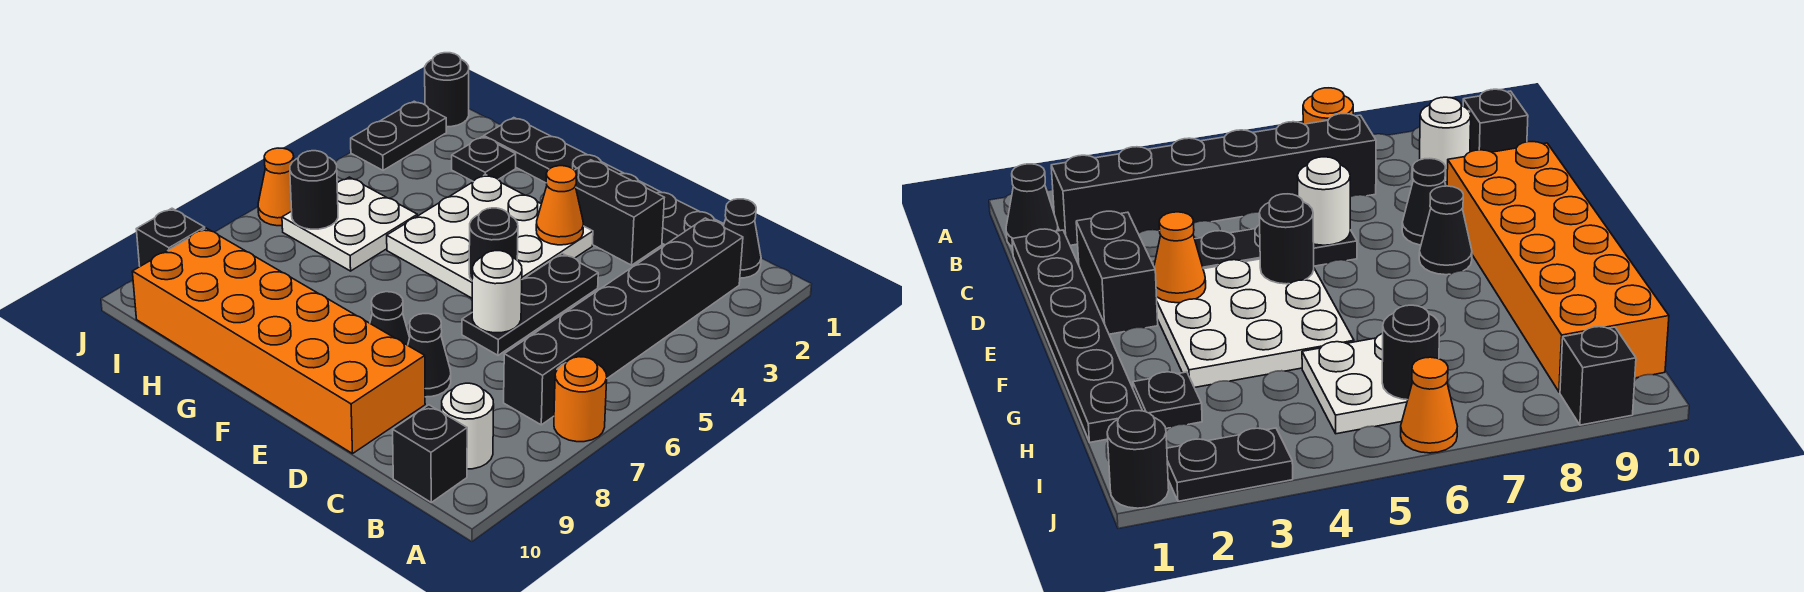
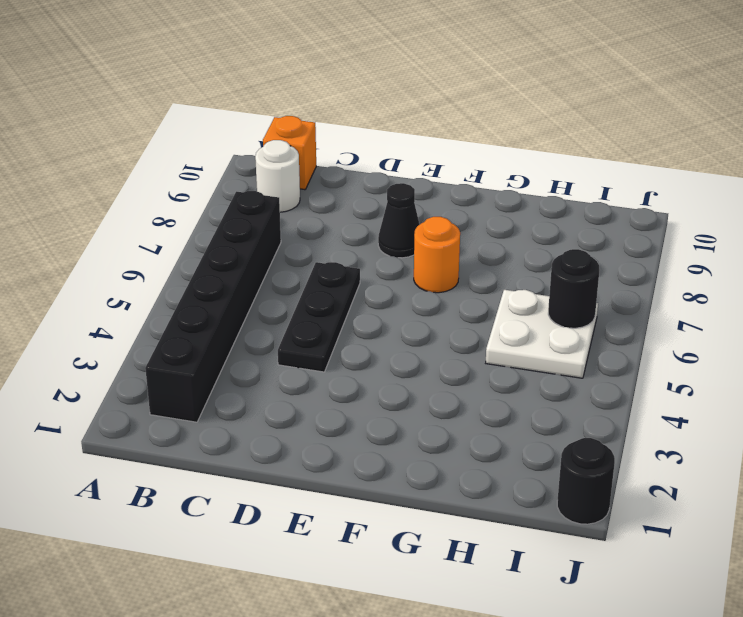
orange 1x1 brick [263,116,316,190] -> black 1x1 brick [393,405,467,502]
orange 1x1 round brick [414,217,460,293] -> orange 1x1 round brick moved to [554,357,607,442]
none -> black 1x1 cone [723,199,761,278]
none -> black 1x6 plate [484,118,724,245]
none -> black 1x2 brick [575,160,664,265]

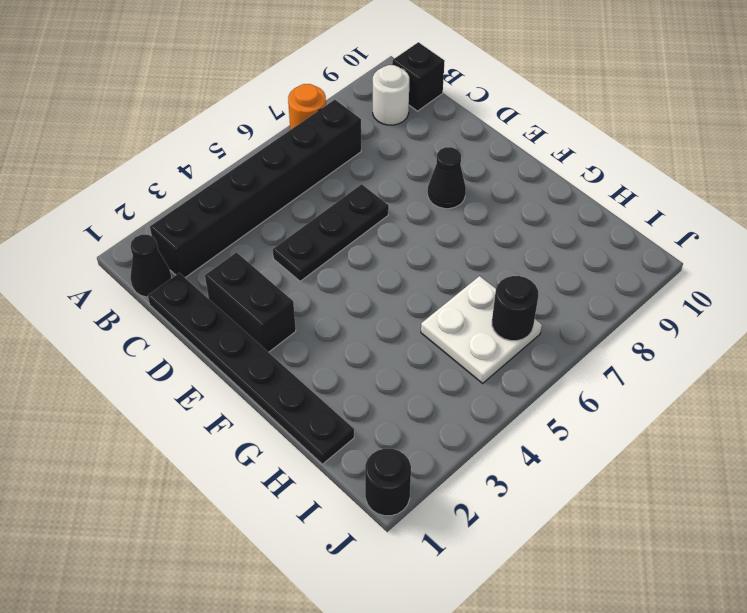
none -> black 1x1 cone [408,314,451,397]
none -> orange 2x6 brick [132,228,425,454]
none -> white 3x3 plate [387,174,593,298]

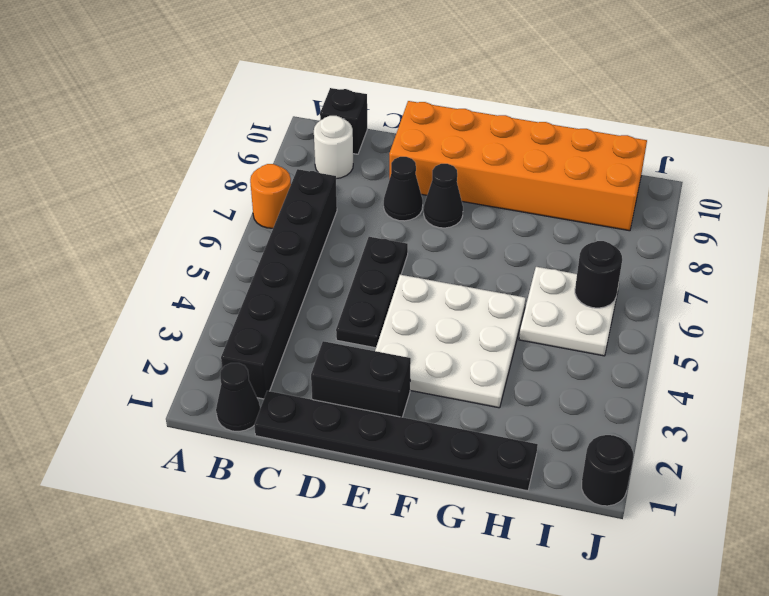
none -> black 1x1 plate [452,137,516,181]
none -> black 1x2 plate [351,101,446,170]
none -> orange 1x1 cone [258,148,294,226]

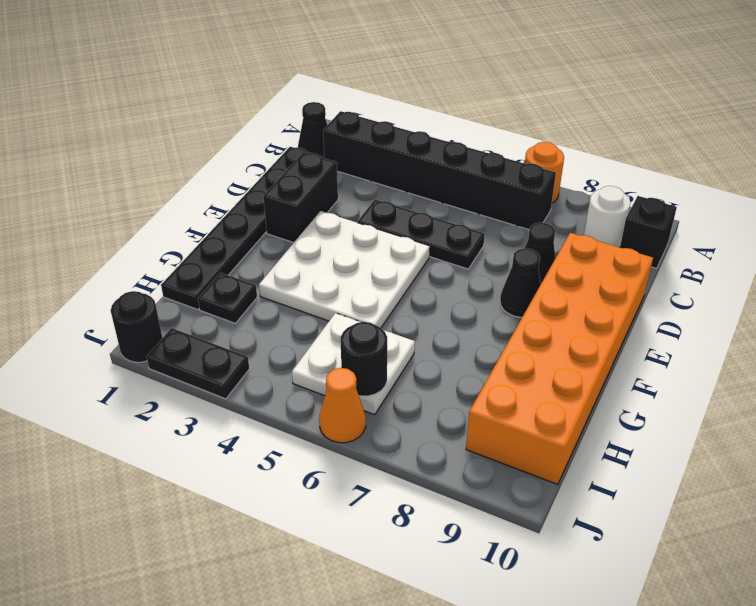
none -> black 1x1 brick [136,208,205,266]
none -> white 1x1 round brick [472,251,522,333]
none -> orange 1x1 cone [536,166,584,245]

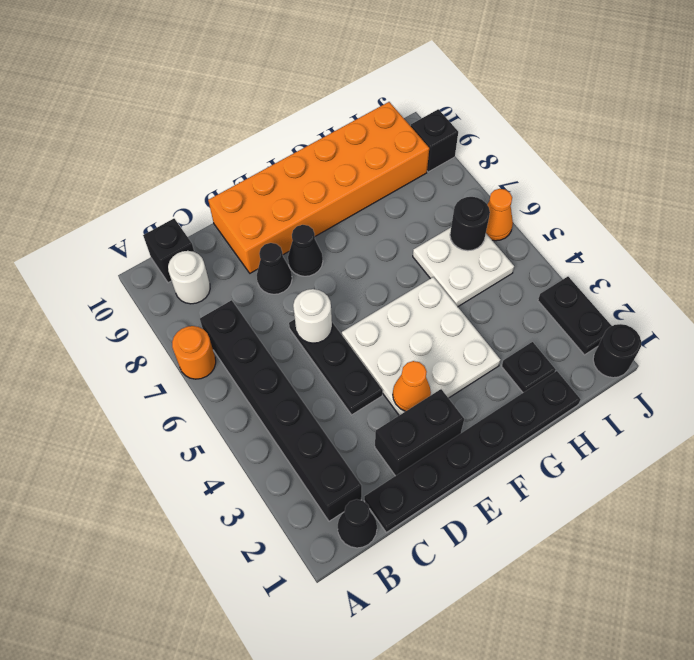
none -> black 1x1 round brick [469,208,518,280]

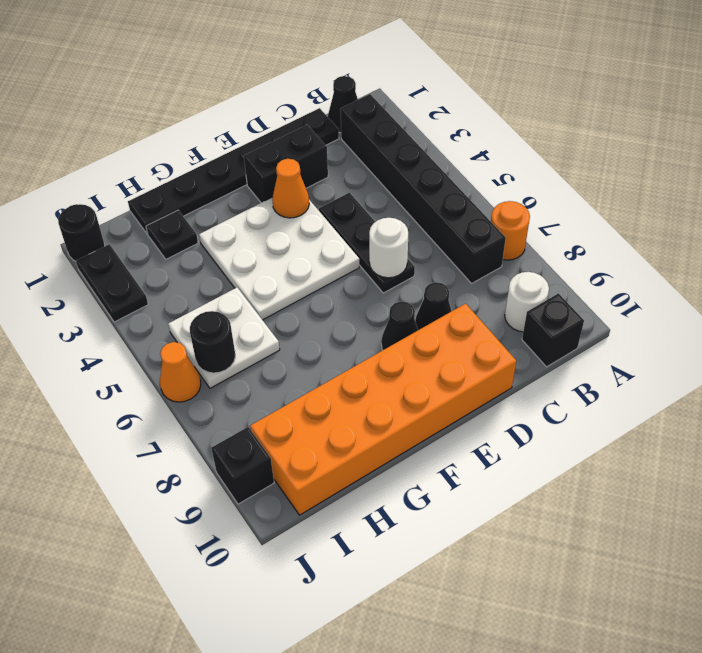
none -> black 1x1 round brick [469,208,518,280]

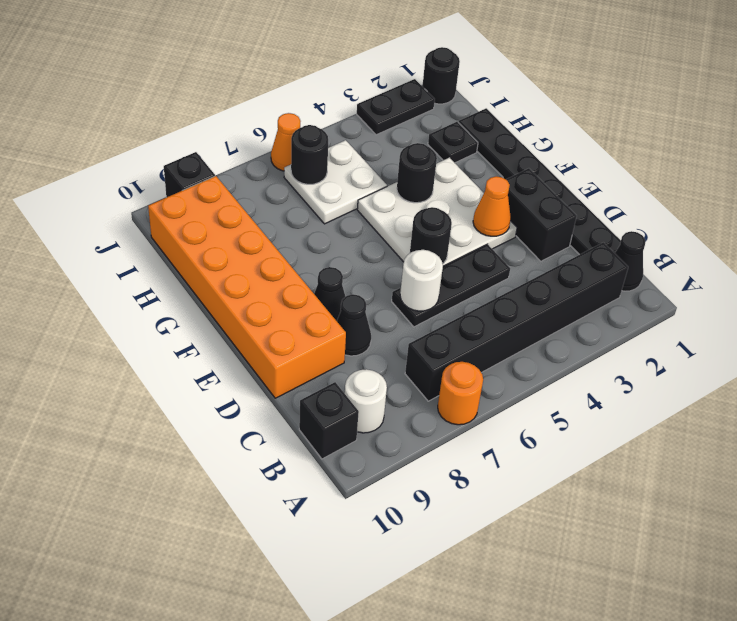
black 1x1 round brick [397,143,437,203] -> none

